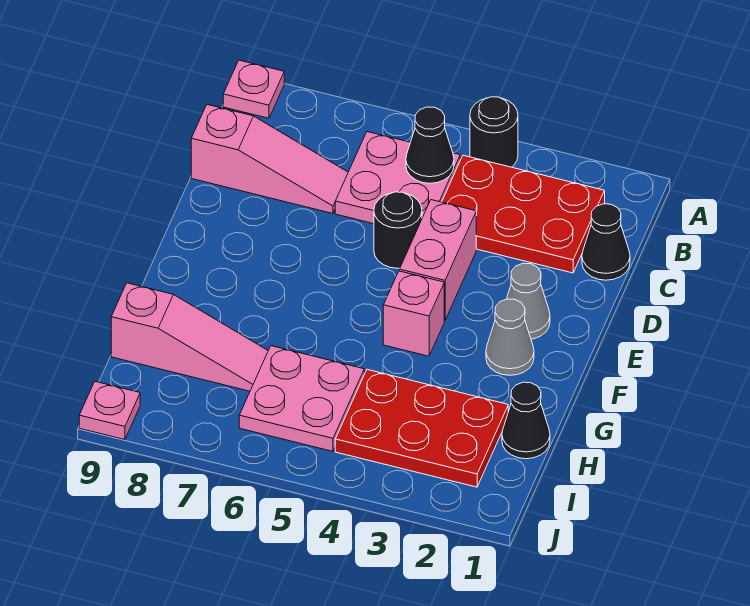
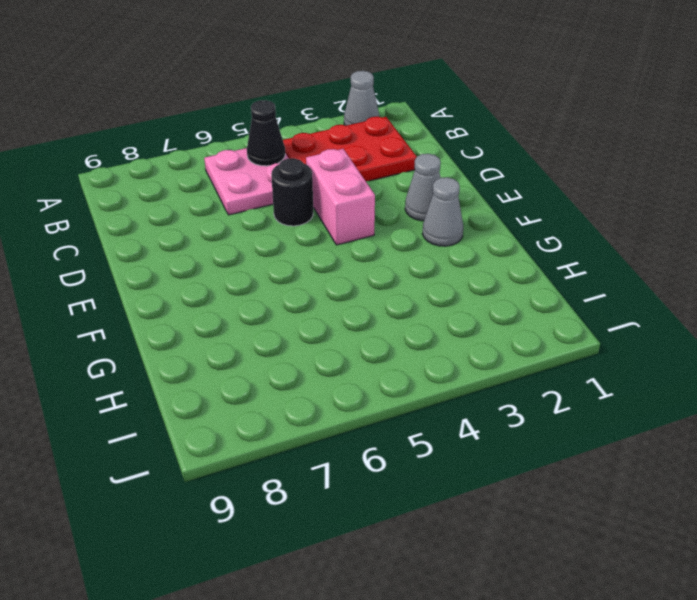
grey 1x1 cone [344,71,380,126] -> none
none -> black 1x1 round brick [470,97,518,167]
none -> pink 1x1 plate [223,60,284,118]
none -> black 1x1 cone [582,204,630,280]

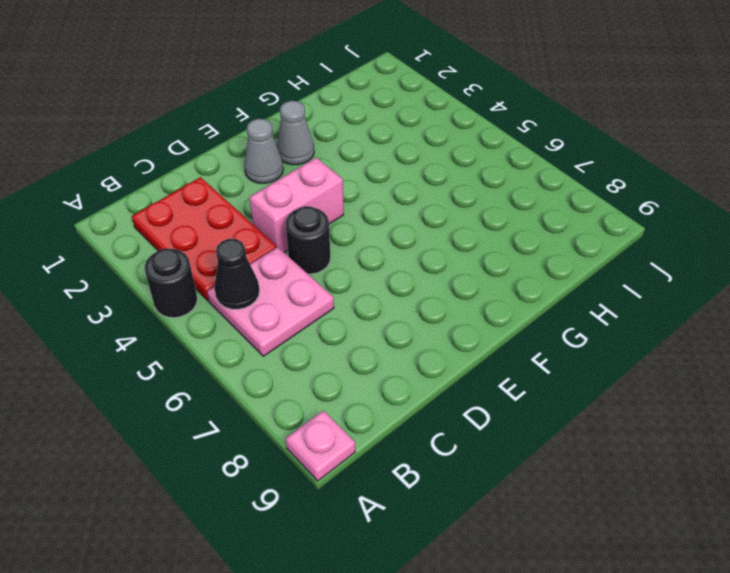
none -> black 1x1 cone [582,204,630,280]
none -> pink 1x3 slope [191,105,348,214]
none -> pink 1x1 brick [383,271,444,356]

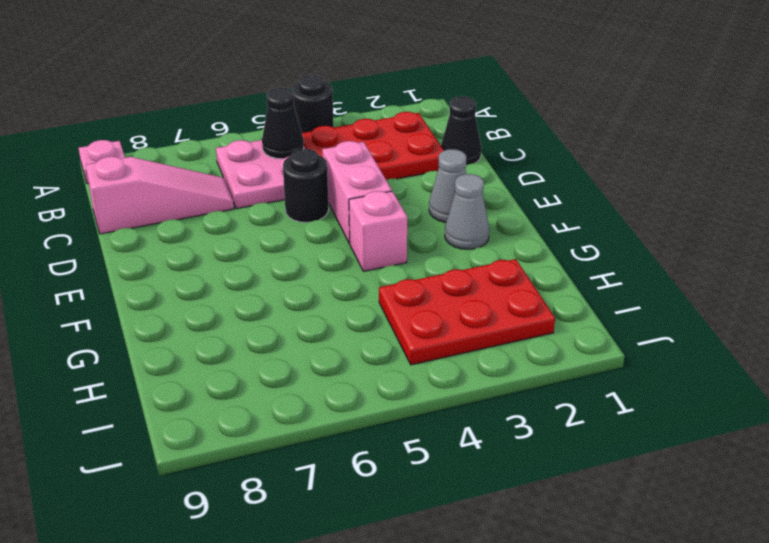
none -> black 1x1 cone [502,382,550,459]
none -> pink 2x2 plate [239,346,364,451]
none -> pink 1x3 slope [111,283,268,391]

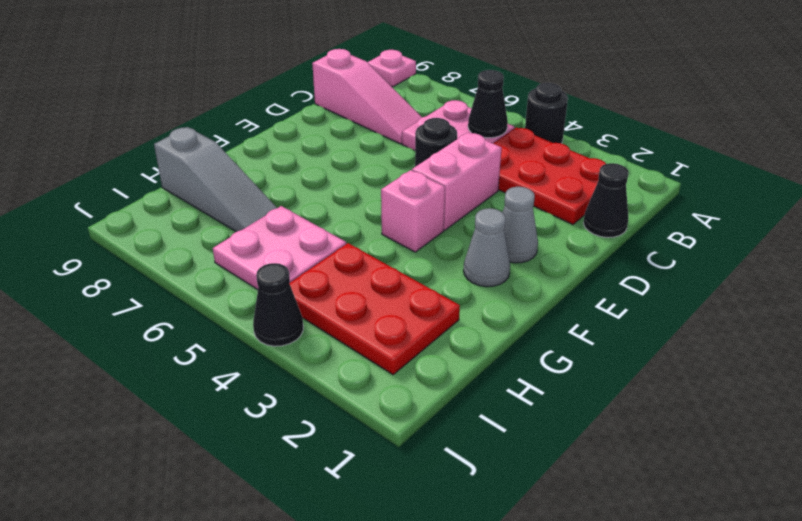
grey 1x3 slope [154,127,277,232] -> pink 1x3 slope [111,283,268,391]
black 1x1 cone [253,263,303,346] -> black 1x1 cone moved to [502,382,550,459]
none -> pink 1x1 plate [79,382,140,440]

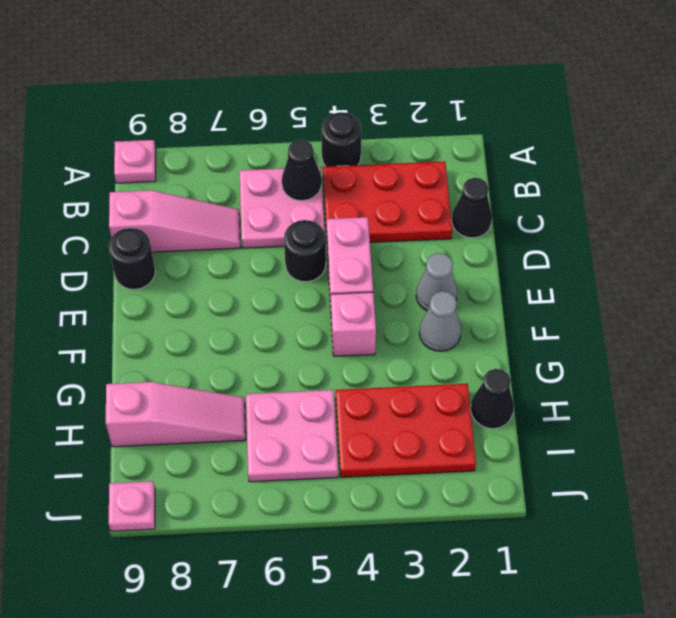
black 1x1 round brick [109,228,155,289] -> none

